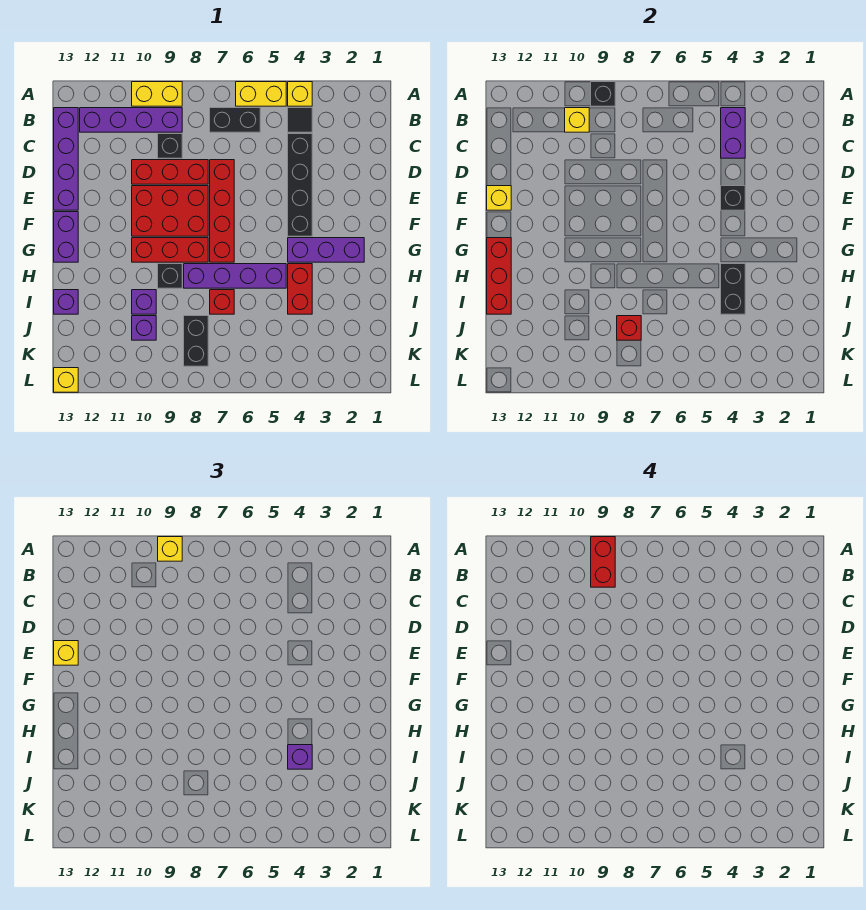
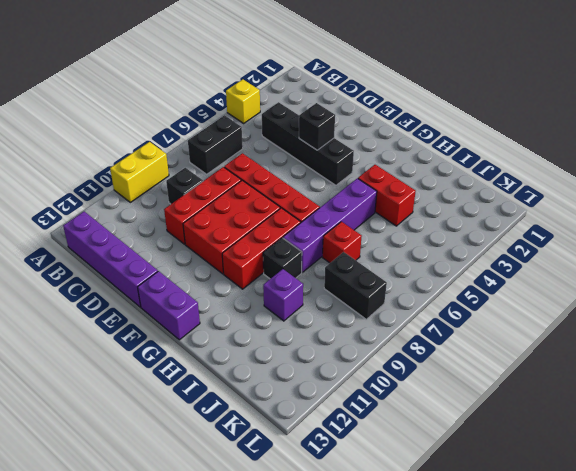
none -> yellow 1x2 brick [236,82,286,106]
none -> black 1x1 tile [288,108,312,132]
none -> purple 1x4 brick [80,108,182,132]
none -> purple 1x3 brick [288,238,364,262]

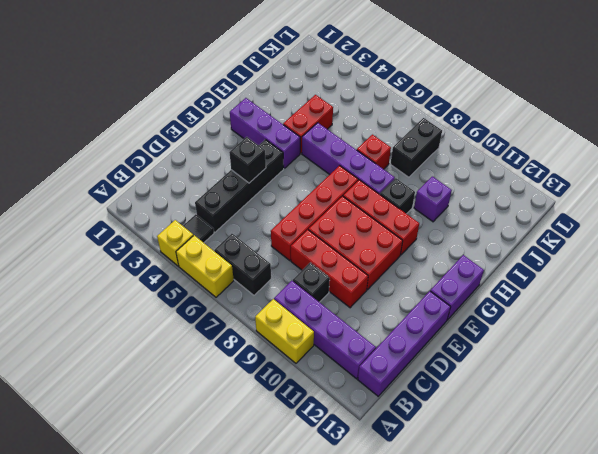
none -> purple 1x1 brick [54,290,78,314]
none -> purple 1x1 brick [132,316,156,340]
none -> yellow 1x1 brick [54,368,78,392]
none -> black 1x1 brick [591,82,615,106]

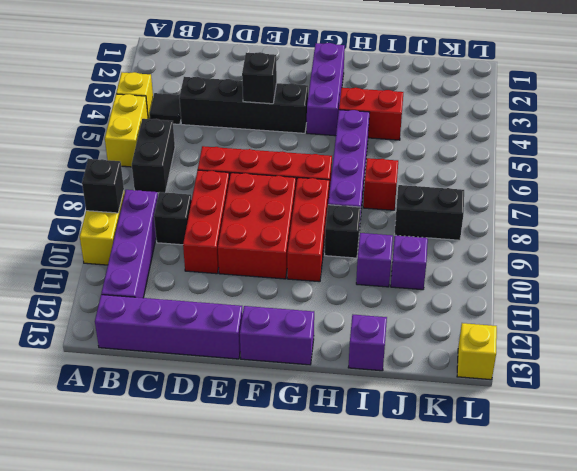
none -> purple 1x2 brick [721,108,745,158]
none -> yellow 1x1 brick [565,108,589,132]
none -> yellow 1x1 brick [487,186,511,210]
none -> red 1x3 brick [487,238,511,314]

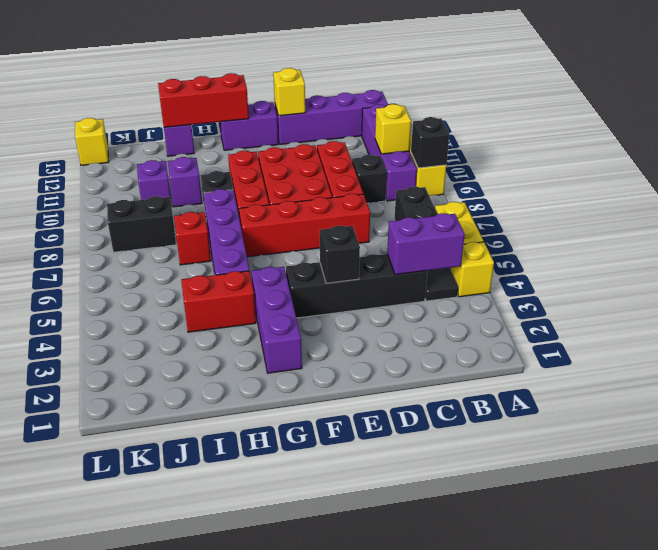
none -> black 1x2 brick [721,264,745,314]
none -> red 1x1 brick [617,316,641,340]
none -> yellow 1x1 brick [158,537,182,561]
none -> yellow 1x1 brick [54,641,78,665]

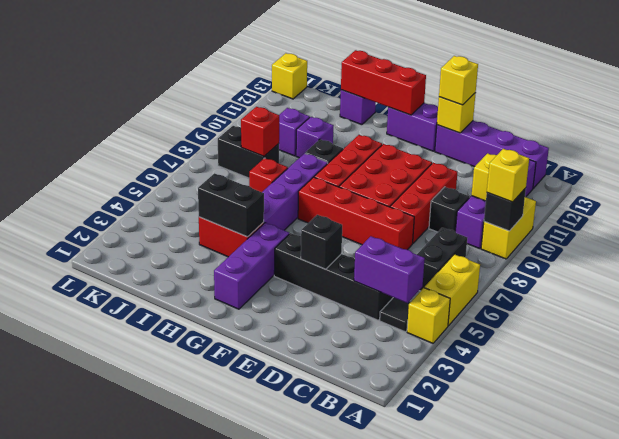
none -> purple 1x1 brick [288,745,312,769]
none -> red 1x2 brick [591,537,615,587]

